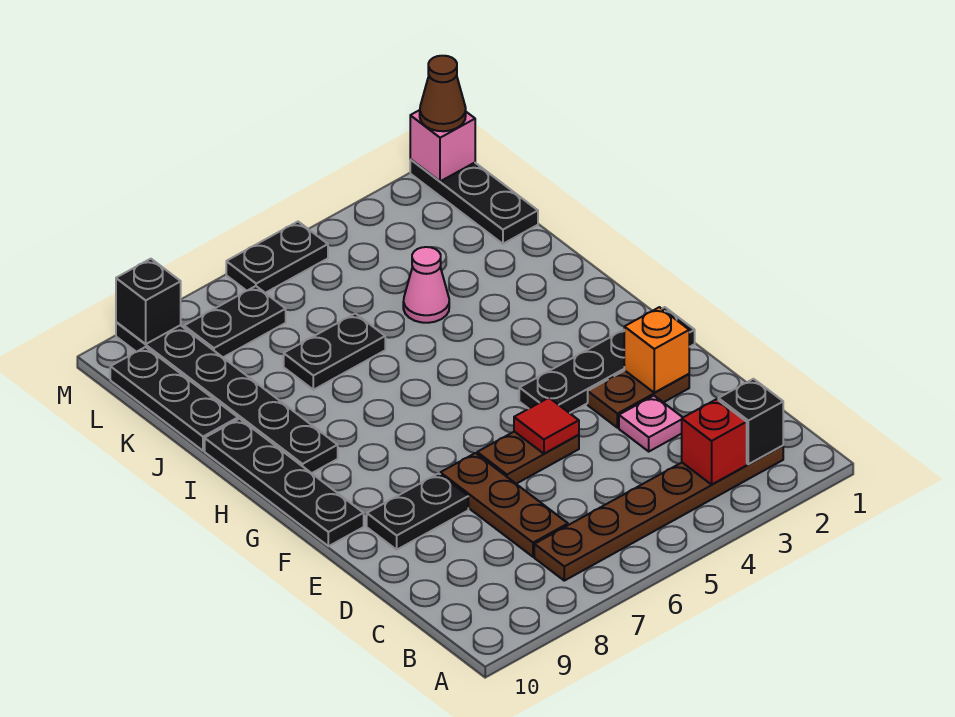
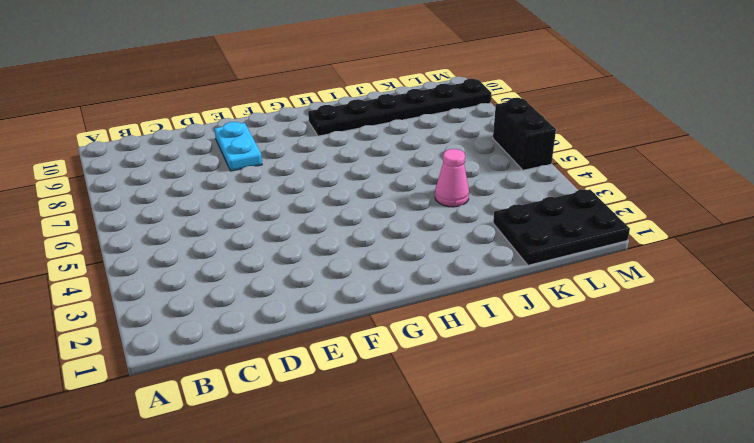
cyan 1x2 plate [214,122,262,171] -> black 1x2 plate [367,473,468,550]
black 2x3 plate [493,190,630,265] -> black 1x3 plate [410,160,538,244]
black 1x2 brick [493,98,556,170] -> black 1x2 plate [226,222,328,293]
none -> brown 1x6 plate [534,446,783,581]
none -> brown 1x3 plate [440,453,568,557]
none -> pink 1x1 plate [619,396,683,451]

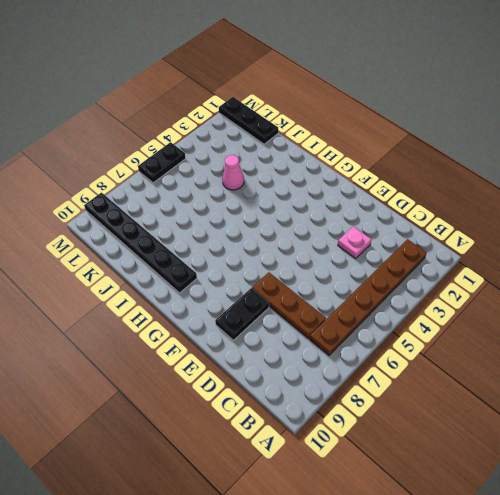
none -> brown 1x2 plate [588,370,689,428]
none -> brown 1x2 plate [477,432,579,484]
none -> black 1x4 plate [519,307,695,413]

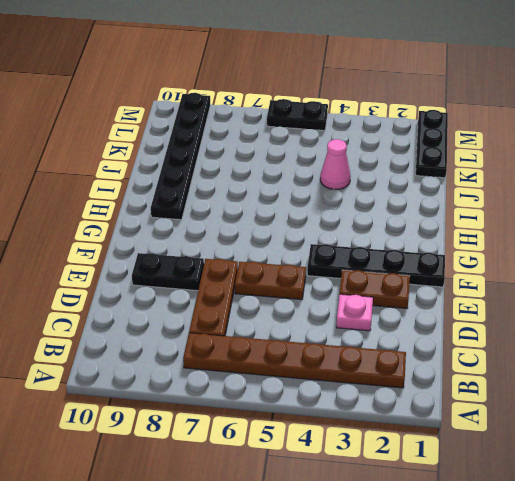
none -> black 1x4 plate [205,419,364,546]
none -> black 1x2 plate [284,313,385,390]
none -> black 1x3 plate [110,347,238,451]

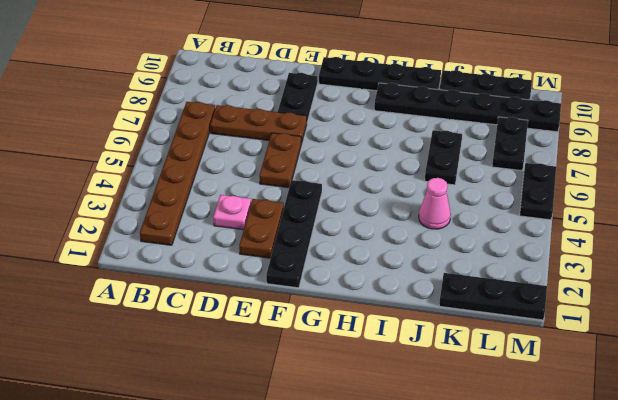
none -> black 1x1 brick [718,379,783,464]
none -> red 1x1 brick [682,399,747,485]
none -> orange 1x1 brick [624,307,689,393]

